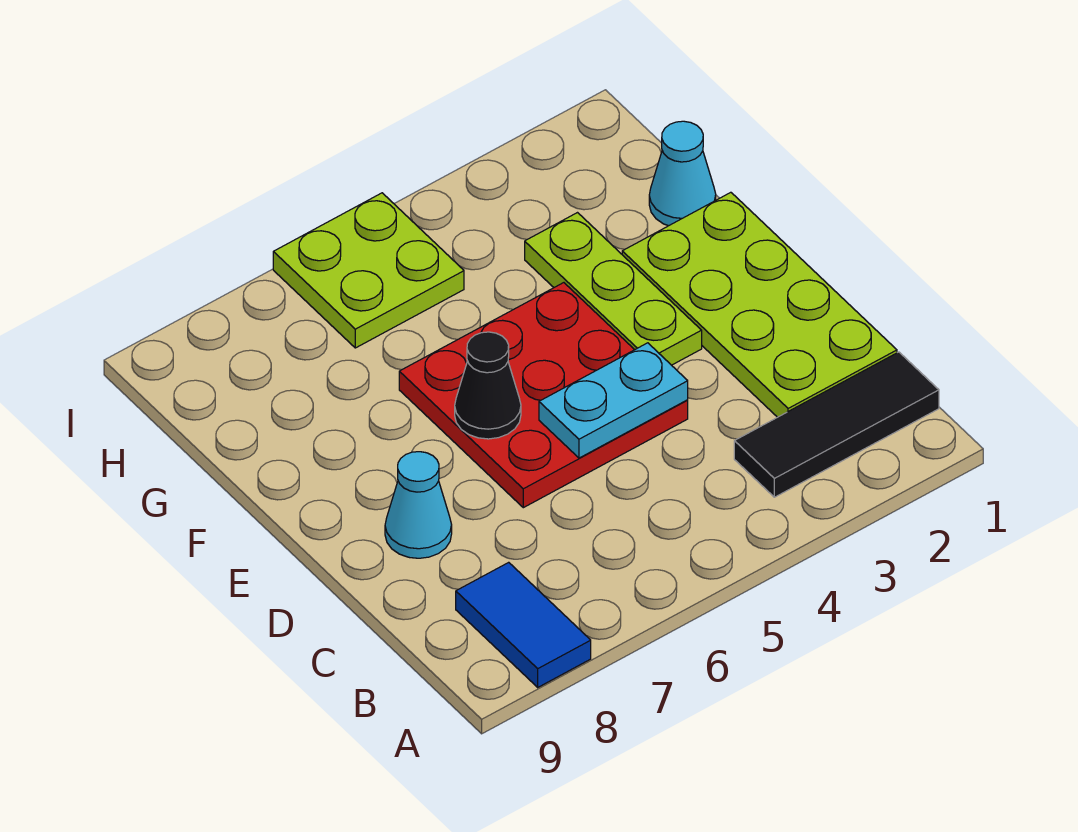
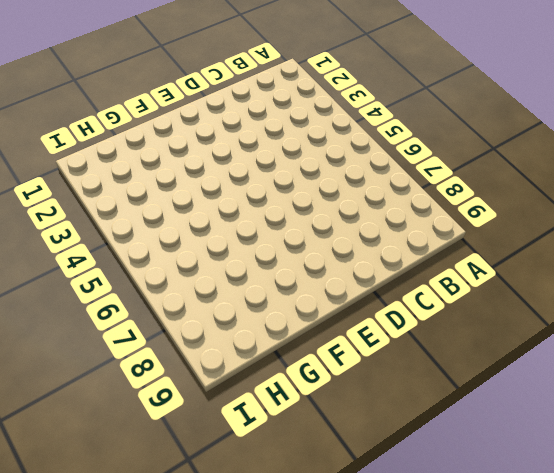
none -> blue 1x2 tile [456,562,591,687]
none -> black 1x3 tile [734,352,939,497]

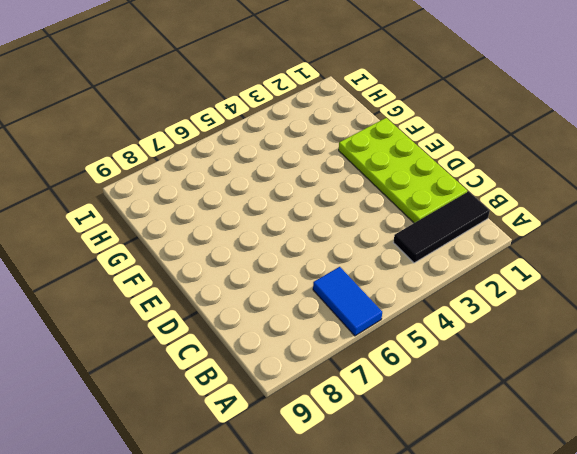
blue 1x2 tile [313,267,382,336] -> blue 1x2 tile moved to [456,562,591,687]
none -> red 3x3 plate [399,283,688,508]
none -> cyan 1x1 cone [385,452,452,558]

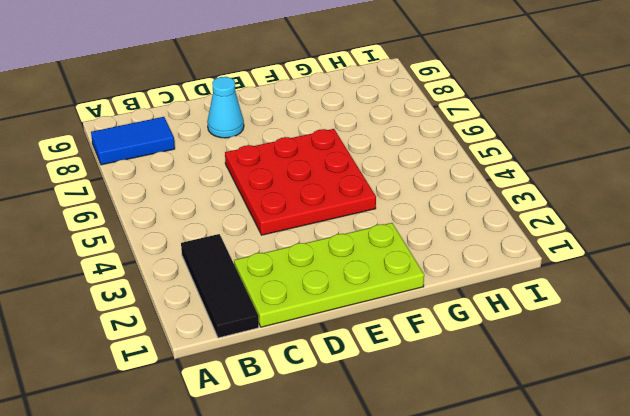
none -> lime 1x3 plate [525,213,702,365]
none -> cyan 1x1 cone [649,121,716,226]

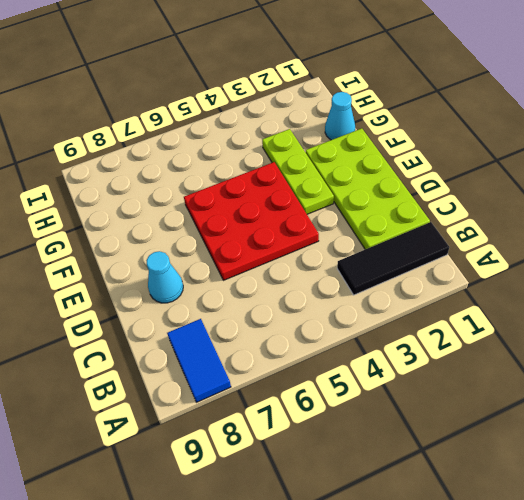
none -> lime 2x2 plate [273,193,464,348]
none -> cyan 1x2 plate [539,343,688,458]

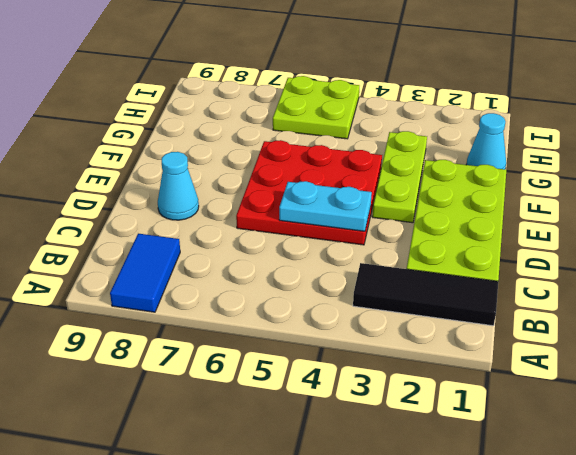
none -> black 1x1 cone [455,332,521,439]

